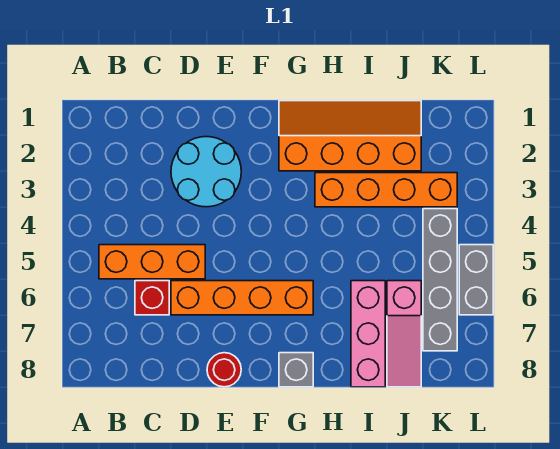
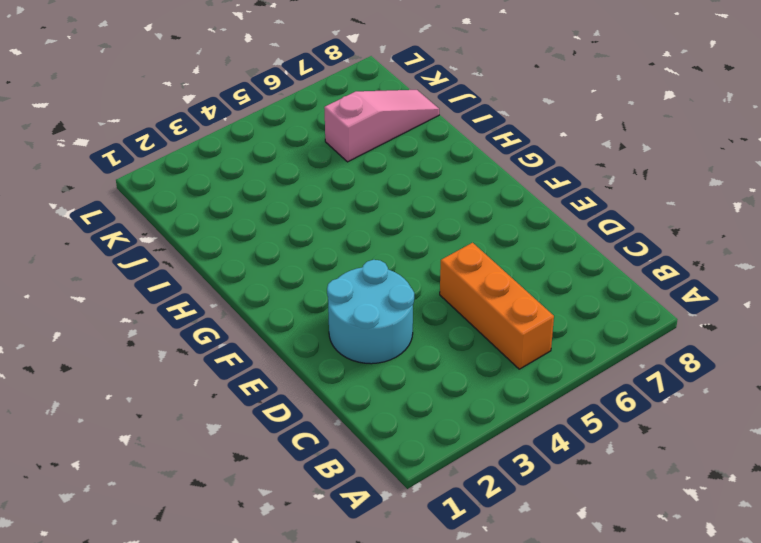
none -> red 1x1 brick [135,281,169,315]
none -> orange 1x4 brick [171,281,313,315]
none -> red 1x1 round brick [207,353,241,387]

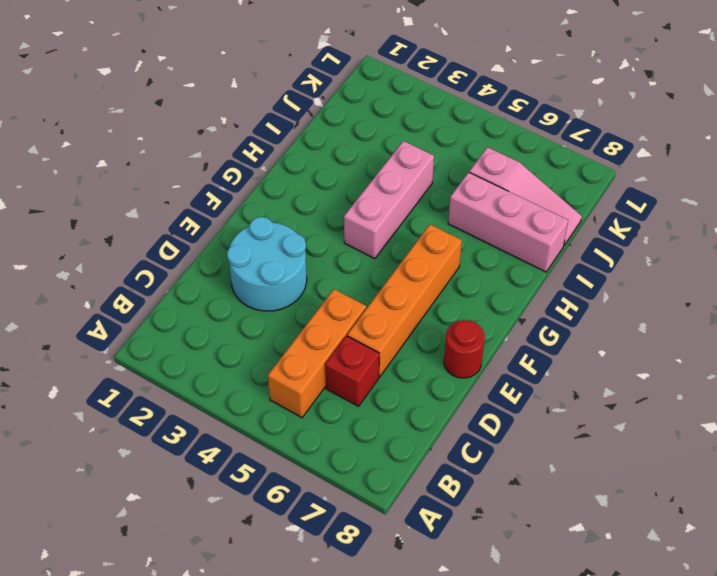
pink 1x3 brick [344,141,434,259] -> none
none -> orange 2x4 slope [279,101,421,171]
none -> grey 1x1 brick [279,353,313,387]
none -> orange 1x4 brick [315,173,457,207]

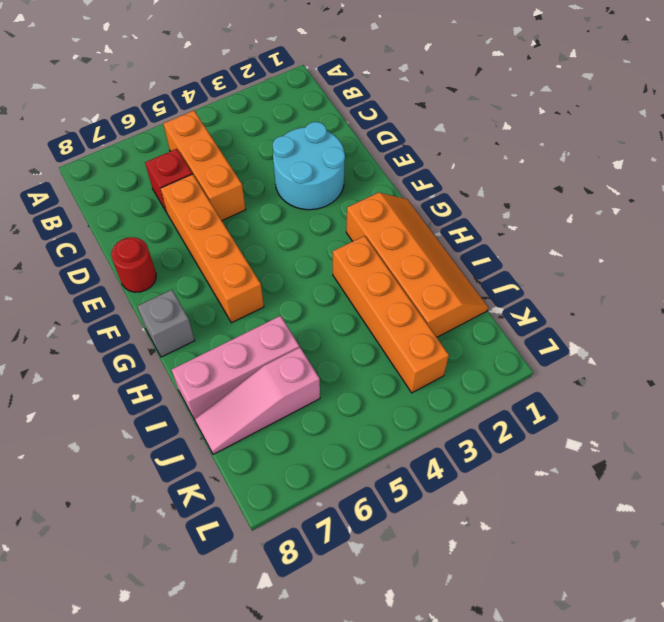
none -> grey 1x4 brick [423,209,457,351]
none -> grey 1x2 brick [459,245,493,315]

